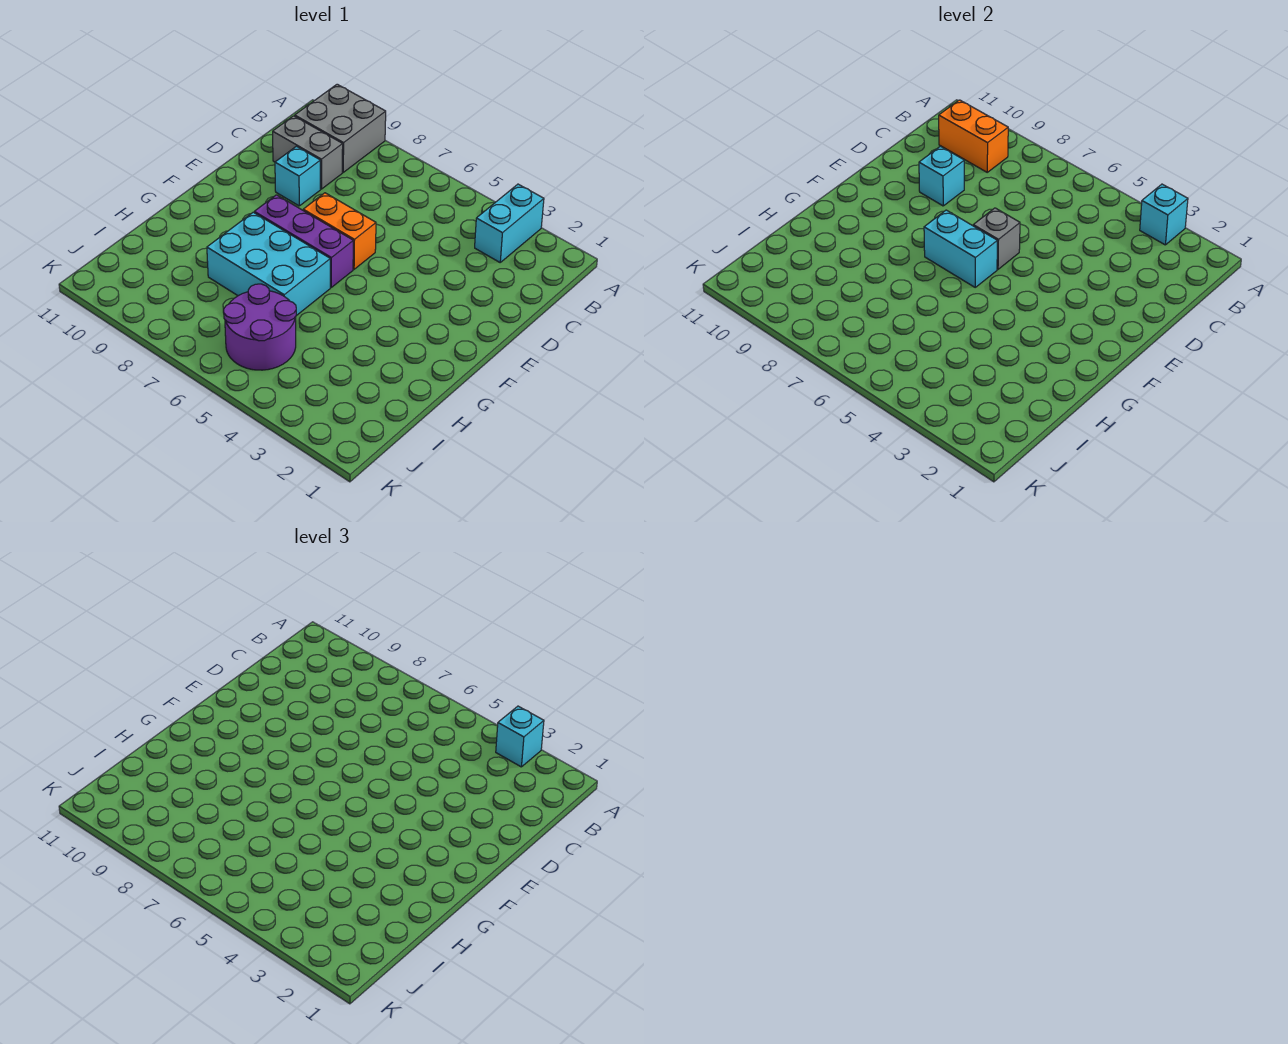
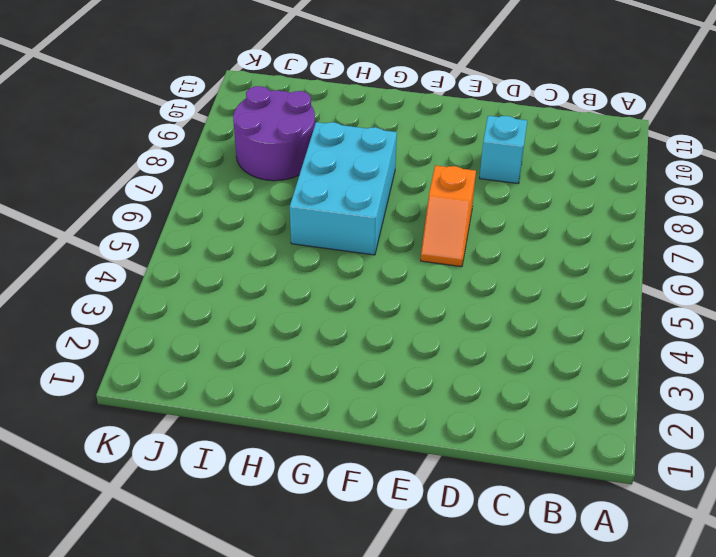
orange 1x2 slope [421,165,476,267] -> orange 1x2 brick [303,193,376,269]
purple 2x2 round brick [233,86,315,181] -> purple 2x2 round brick moved to [224,284,296,370]
none -> cyan 1x2 brick [475,184,544,262]
none -> grey 2x2 brick [295,84,386,172]
none -> grey 1x2 brick [273,116,343,189]

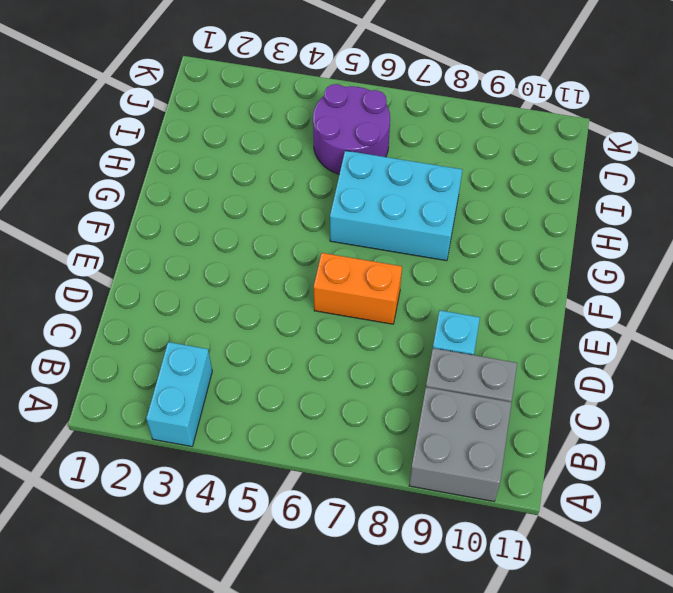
none -> purple 1x3 brick [254,195,353,287]
none -> cyan 1x1 brick [1140,184,1188,245]
none -> orange 1x2 brick [939,100,1008,172]

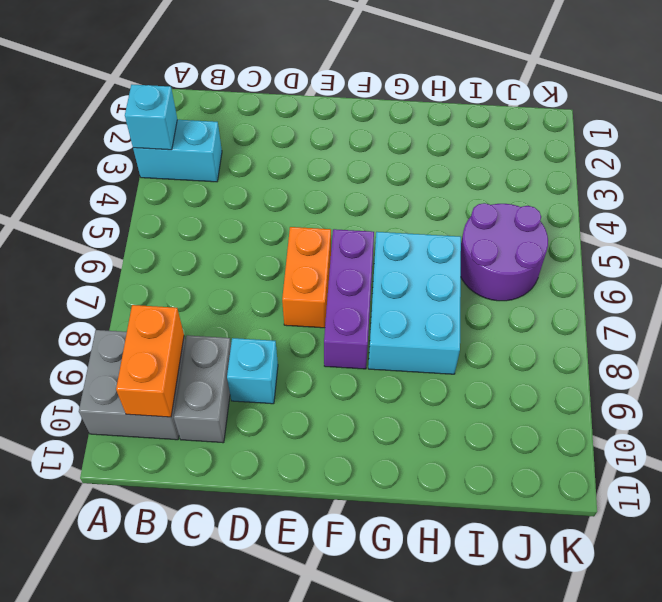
none -> cyan 1x1 brick [919,146,964,206]
none -> grey 1x1 brick [973,208,1020,269]
none -> cyan 1x2 brick [924,210,997,287]

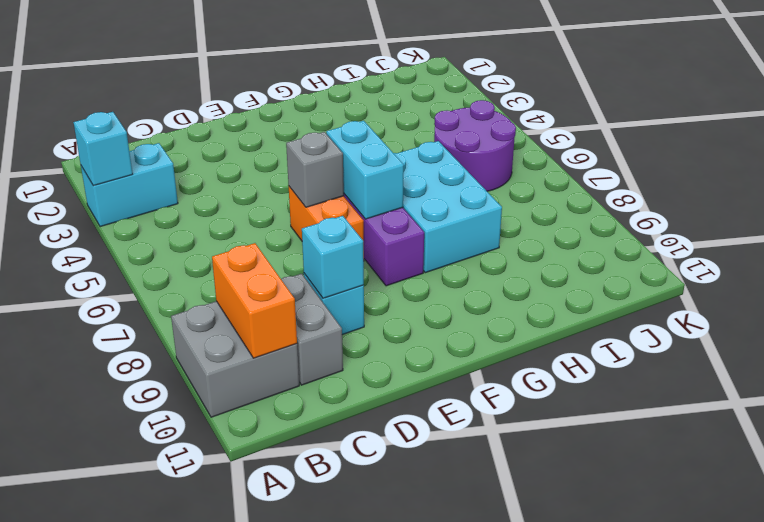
none -> cyan 1x1 brick [496,706,544,767]

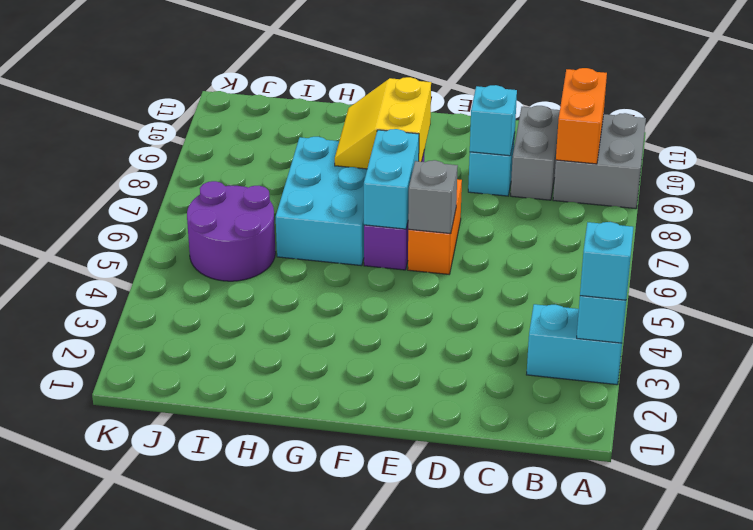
yellow 2x2 slope [335,77,431,169] -> none

